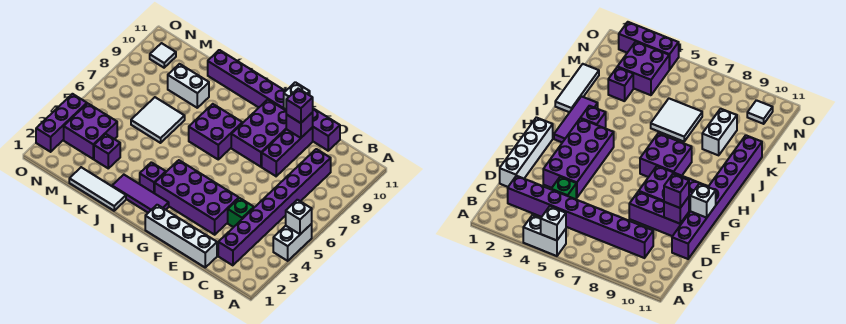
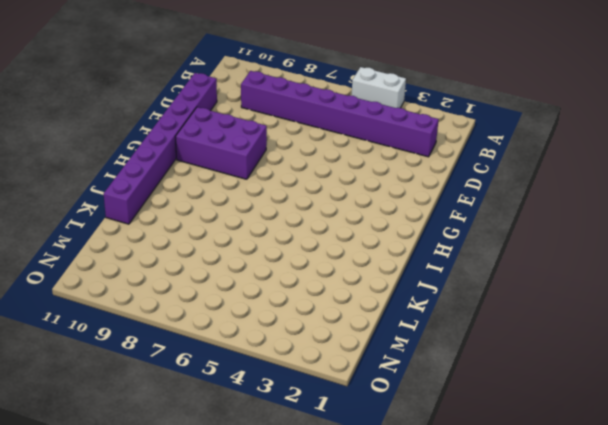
none -> white 1x4 brick [145,205,217,267]
none -> green 1x1 brick [228,198,254,227]
none -> purple 2x4 brick [155,160,239,235]

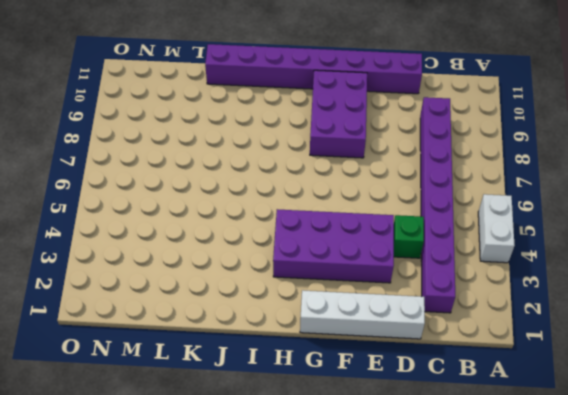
none -> purple 1x3 brick [262,128,313,176]
none -> purple 1x3 tile [112,175,169,213]
none -> purple 2x2 brick [189,104,242,159]

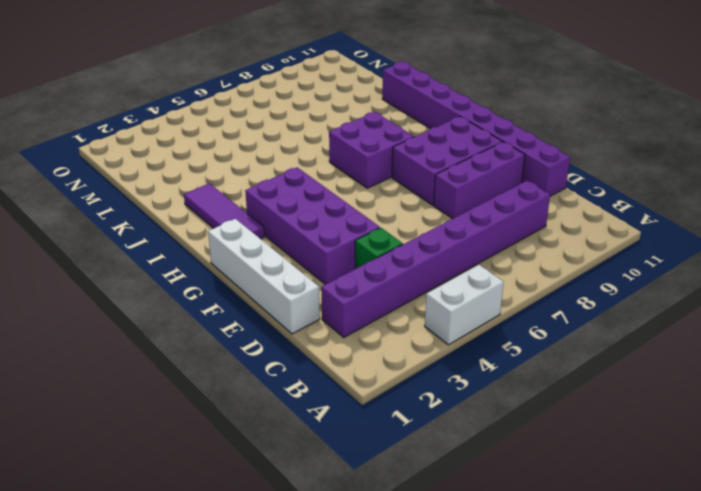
none -> purple 1x1 brick [140,162,166,193]
none -> white 1x3 tile [69,167,126,211]
none -> white 2x2 tile [131,97,185,143]

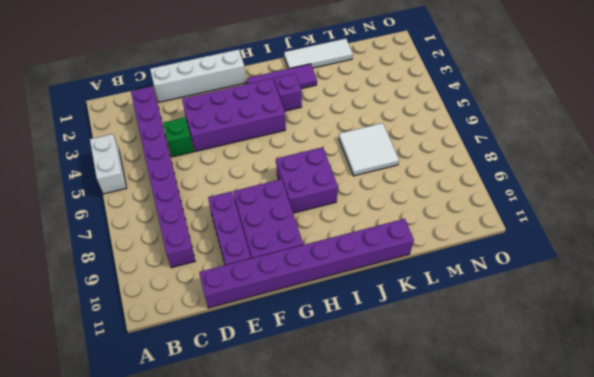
none -> white 1x2 brick [168,64,209,108]
none -> purple 1x1 brick [94,134,120,168]
none -> purple 2x2 brick [64,103,117,159]

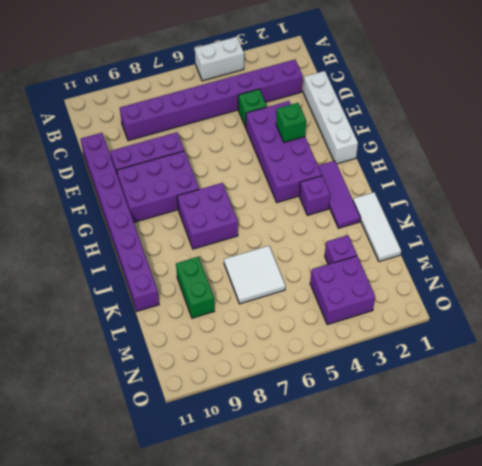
green 1x1 brick [276,103,306,142] -> none
green 1x2 brick [176,257,214,318] -> white 1x2 brick [168,64,209,108]
none -> white 1x1 tile [150,43,176,68]
none -> purple 1x3 brick [36,94,87,152]
none -> white 1x1 brick [286,200,312,234]

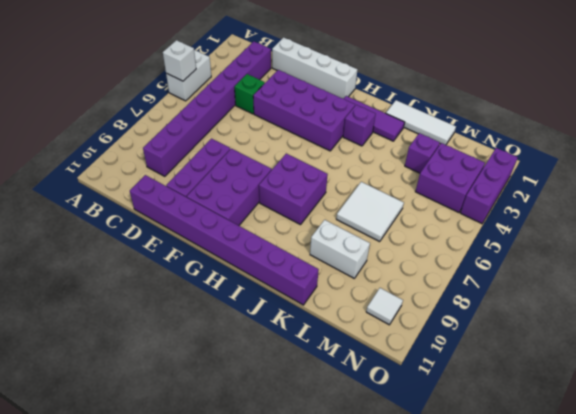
none -> purple 1x1 brick [286,112,313,138]
none -> white 1x1 brick [284,82,310,109]
none -> purple 1x1 brick [286,89,313,123]

